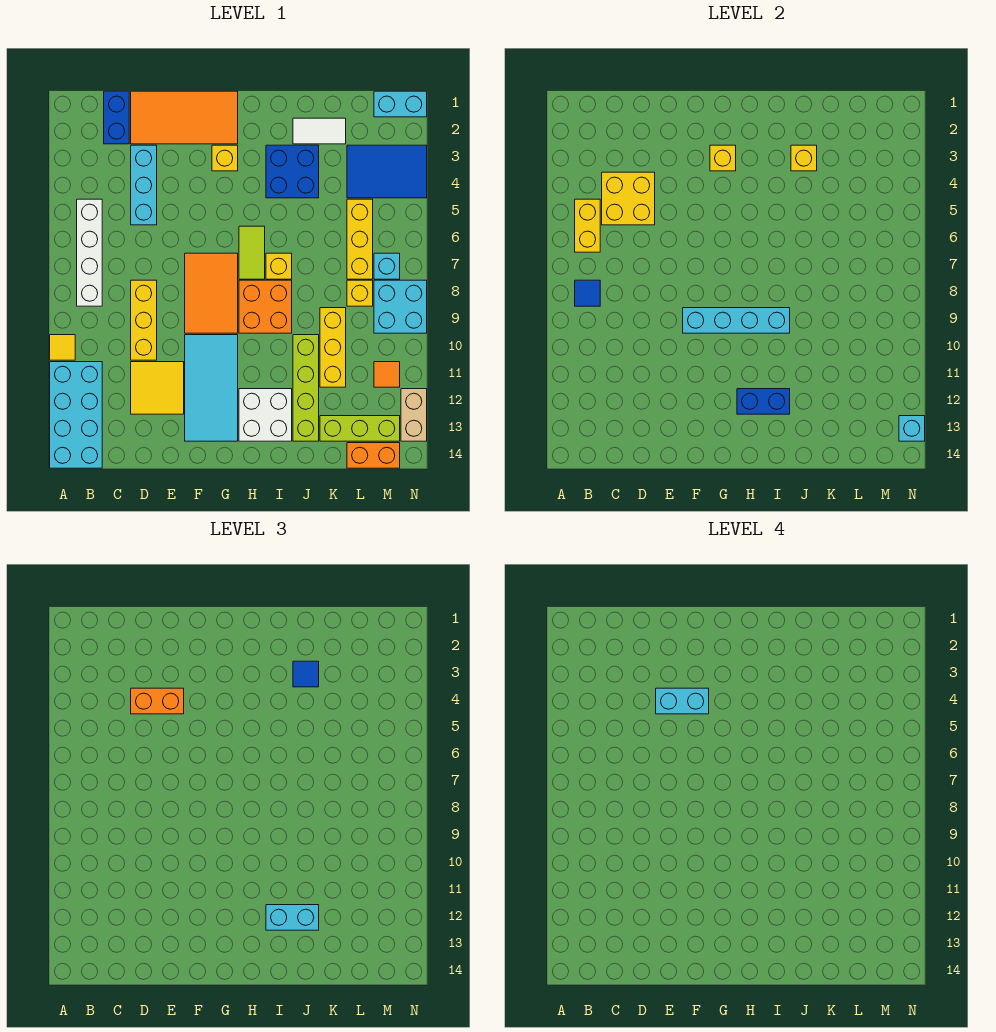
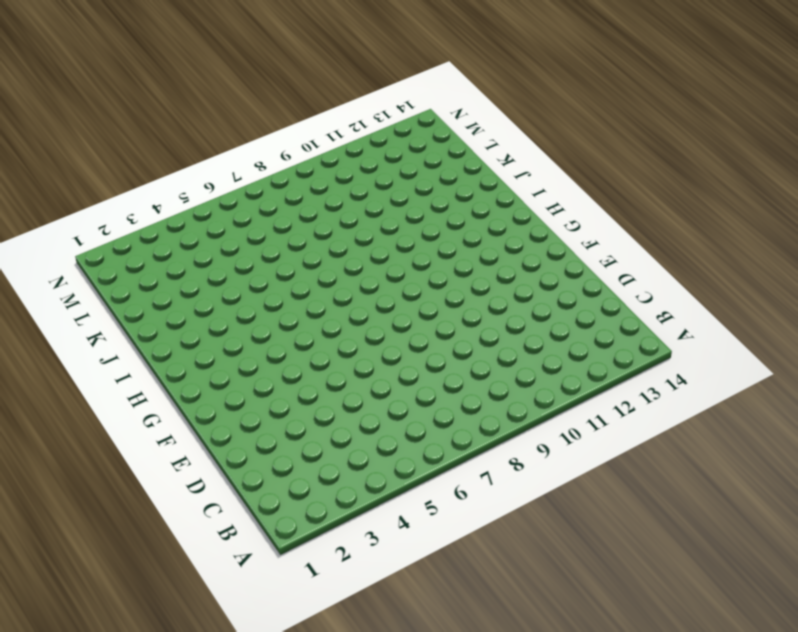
none -> yellow 1x1 tile [50,335,75,360]
none -> cyan 2x4 brick [50,362,102,468]
none -> white 1x4 brick [77,199,102,306]
none -> blue 1x2 brick [104,91,129,144]

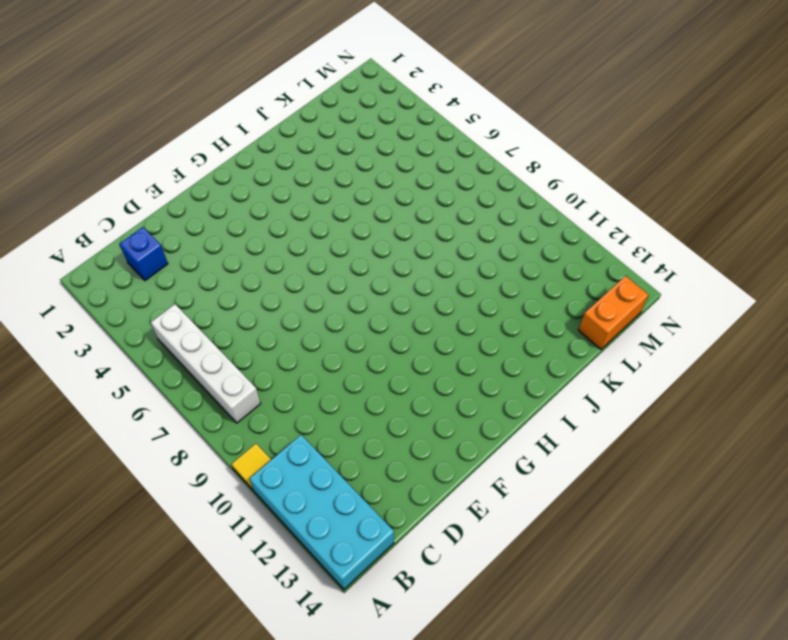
blue 1x1 brick [120,227,168,281] -> blue 1x2 brick [104,91,129,144]
none -> orange 2x4 tile [131,91,238,144]
none -> cyan 1x3 brick [131,145,157,225]
none -> yellow 1x3 brick [131,280,157,360]
none -> yellow 2x2 tile [131,362,184,414]

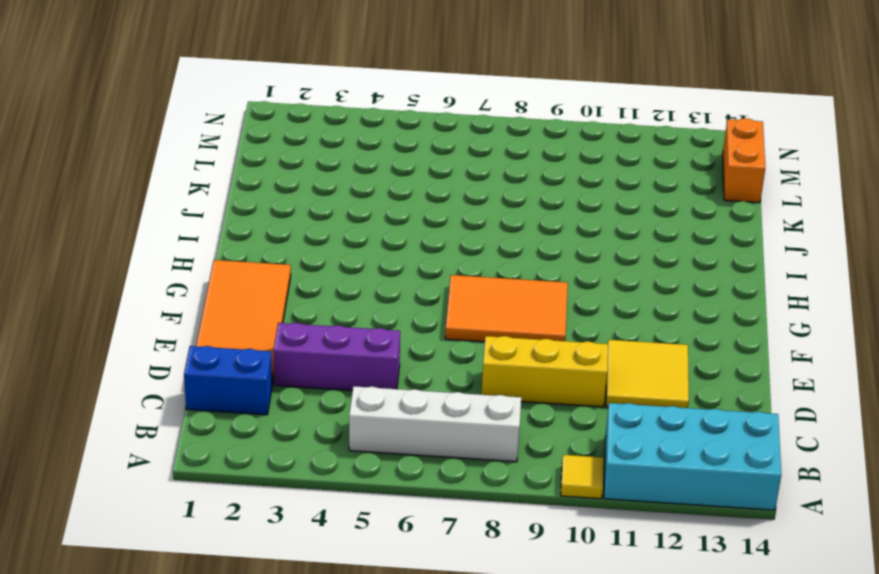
purple 1x3 brick [273,323,400,391] -> cyan 1x3 brick [131,145,157,225]
none -> cyan 2x4 tile [185,335,238,441]
none -> yellow 1x1 brick [212,145,238,171]
none -> lime 1x2 tile [239,226,265,279]
none -> orange 2x2 brick [239,280,292,333]

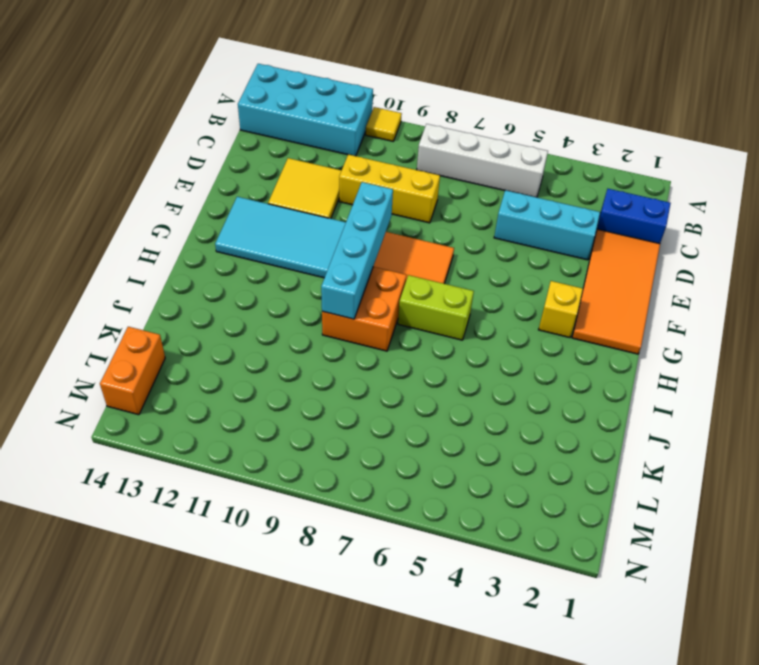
lime 1x2 brick [398,275,474,340] -> lime 1x2 tile [239,226,265,279]
none -> white 2x2 brick [239,389,292,441]
none -> blue 2x2 brick [266,145,319,198]
none -> yellow 1x1 brick [266,253,292,279]
none -> white 1x2 tile [293,118,346,144]

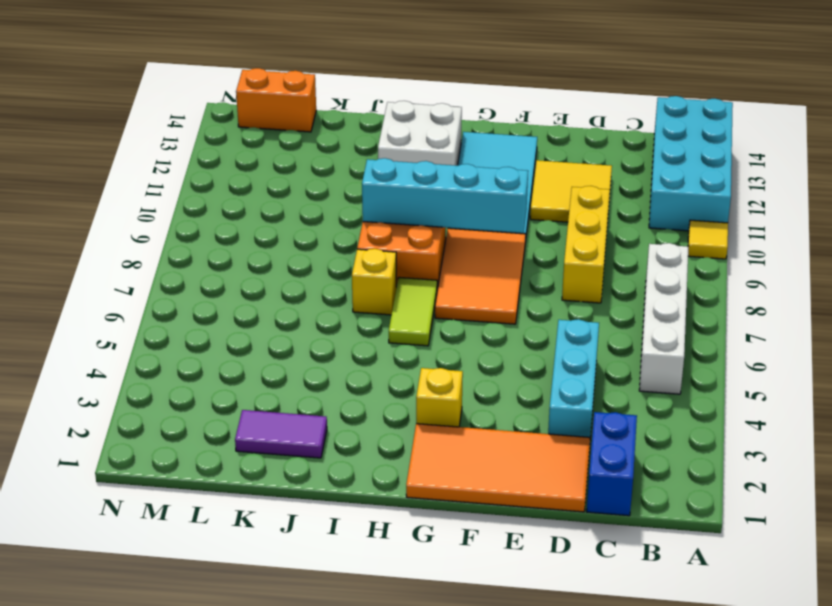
purple 1x2 tile [235,410,327,458] -> white 1x2 tile [293,118,346,144]
none -> blue 2x2 brick [266,145,319,198]
none -> lime 1x4 brick [293,335,319,441]
none -> yellow 1x3 brick [320,308,346,387]
none -> lime 1x3 brick [320,416,400,441]

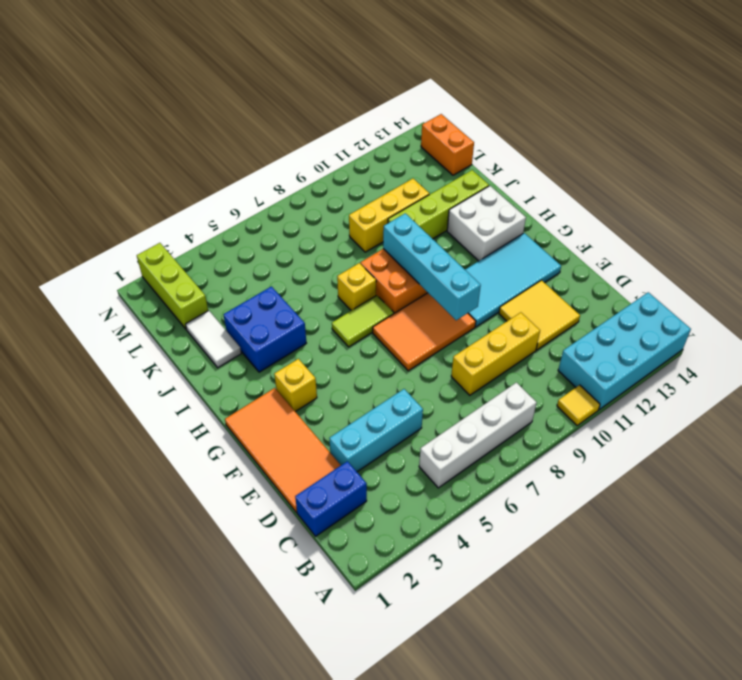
lime 1x3 brick [137,243,208,330] -> lime 1x3 brick moved to [320,416,400,441]
none -> blue 2x3 tile [347,145,427,198]
none -> yellow 1x3 brick [347,199,373,279]
none -> yellow 1x1 brick [347,280,373,306]
none -> cyan 1x2 brick [374,91,427,117]

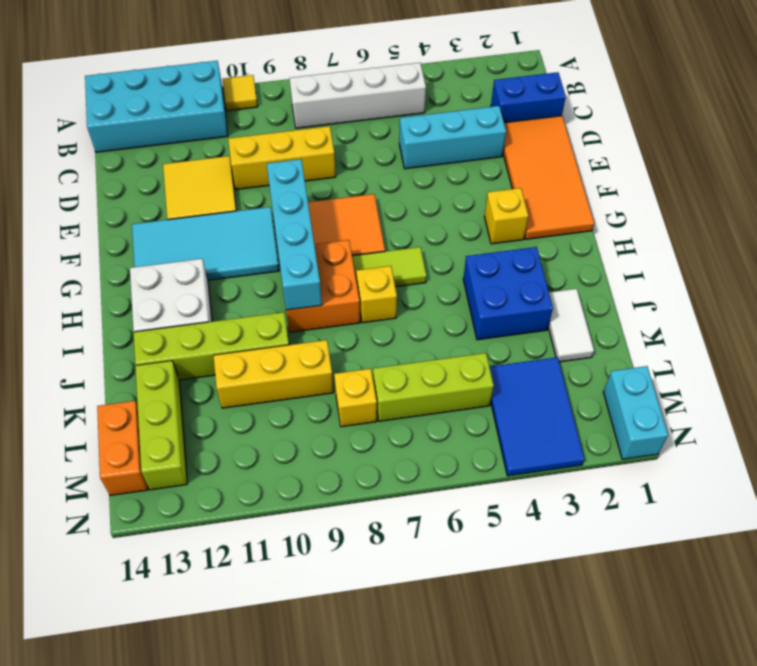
lime 1x3 brick [373,353,494,421] -> yellow 1x3 brick [347,199,373,279]
none -> cyan 1x1 brick [374,253,400,279]
none -> cyan 2x2 brick [374,280,427,333]
none -> orange 1x1 tile [374,362,400,387]
none -> tan 1x2 brick [401,389,427,441]

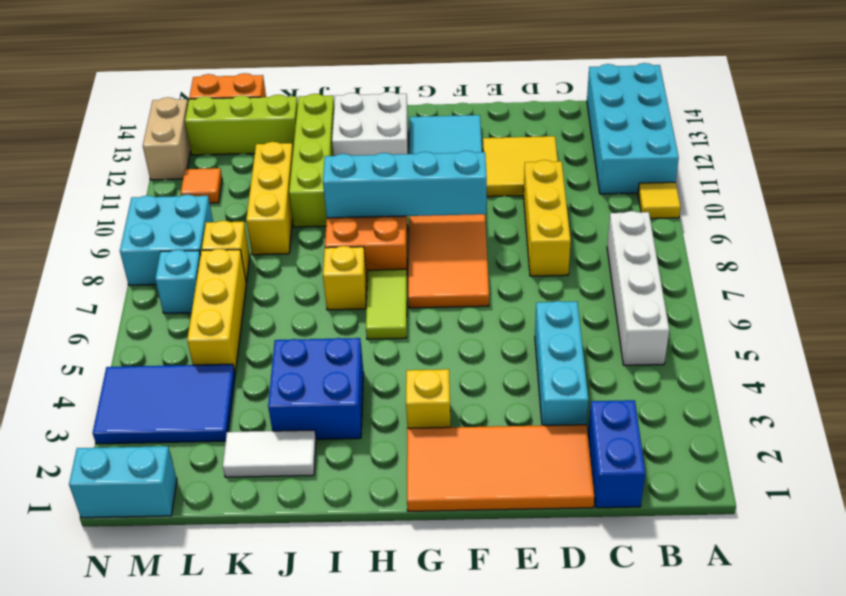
none -> yellow 1x2 brick [575,199,600,252]
none -> blue 1x1 tile [575,280,600,306]
none -> yellow 2x2 brick [602,172,655,225]
none -> yellow 1x1 brick [710,145,736,171]

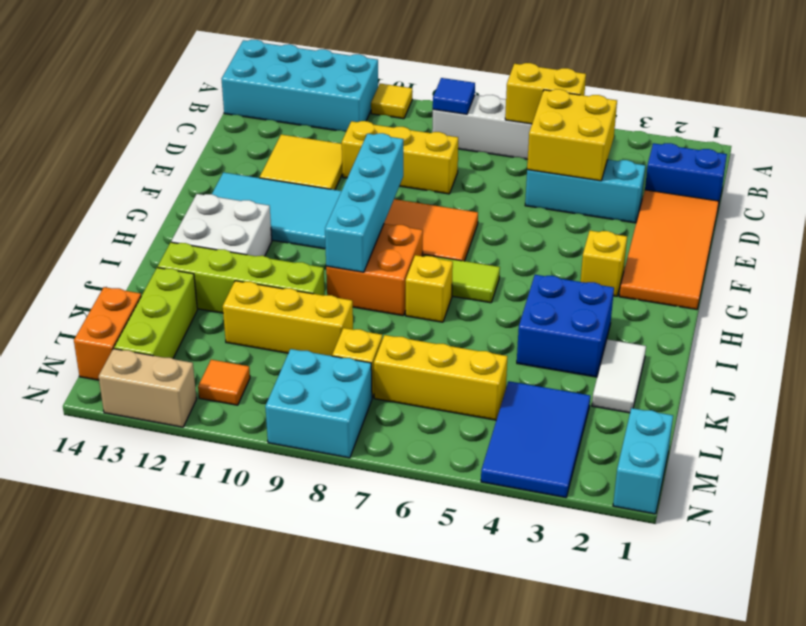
none -> cyan 1x1 brick [374,253,400,279]
none -> yellow 1x1 brick [710,145,736,171]
none -> blue 1x2 brick [737,389,790,414]
none -> yellow 1x1 brick [791,145,817,171]

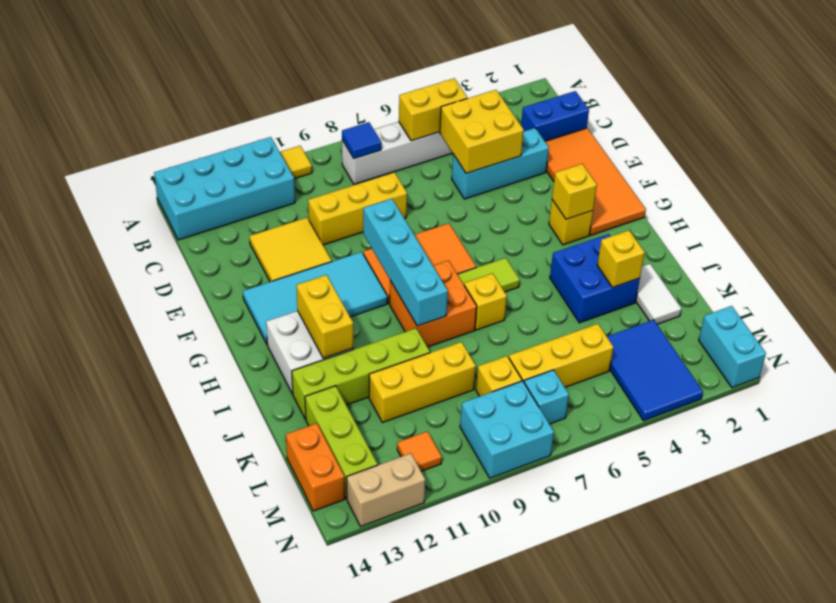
yellow 1x2 brick [296,275,353,358] -> blue 1x2 brick [737,389,790,414]
none -> cyan 1x1 brick [899,416,925,441]
none -> orange 1x2 brick [131,688,184,714]
none -> cyan 1x2 brick [266,905,319,930]
none -> blue 1x1 tile [293,661,319,687]

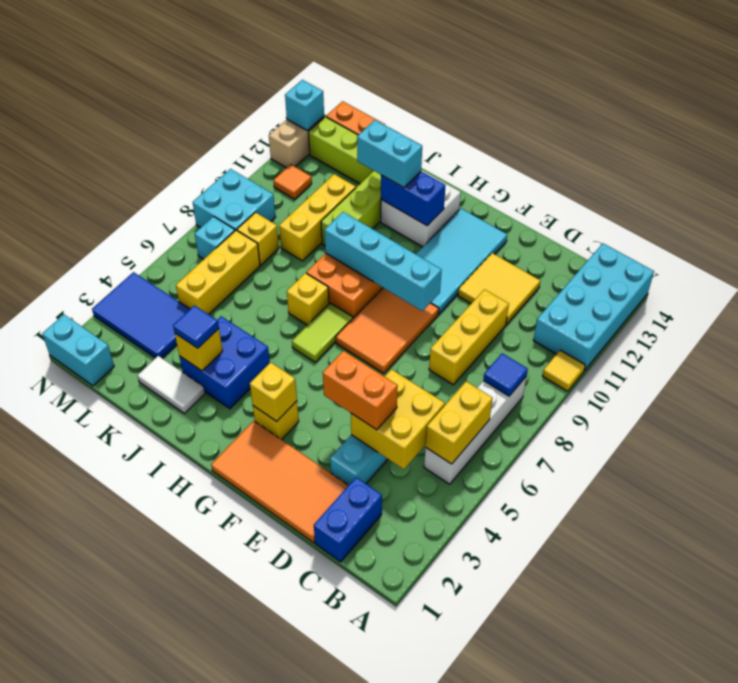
none -> cyan 1x2 brick [656,688,709,714]

